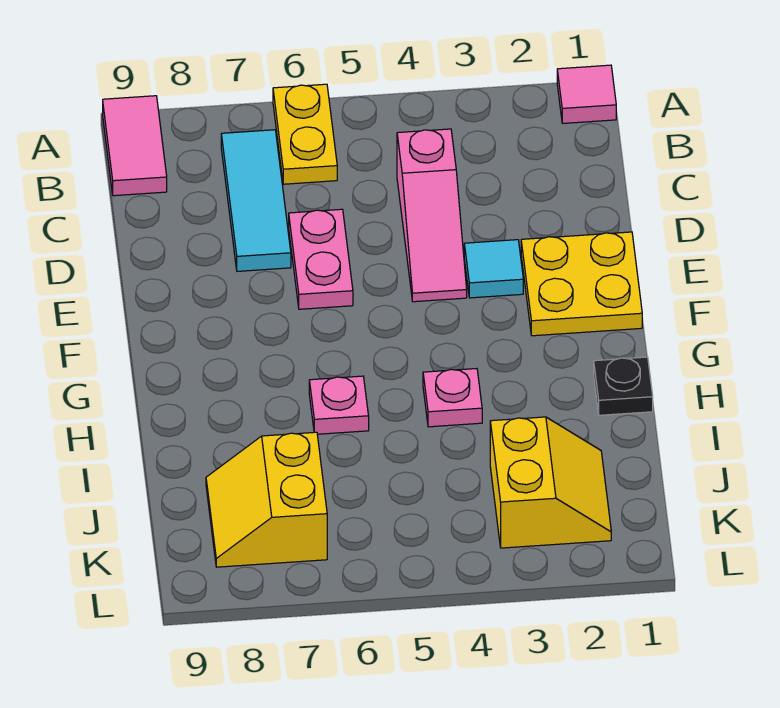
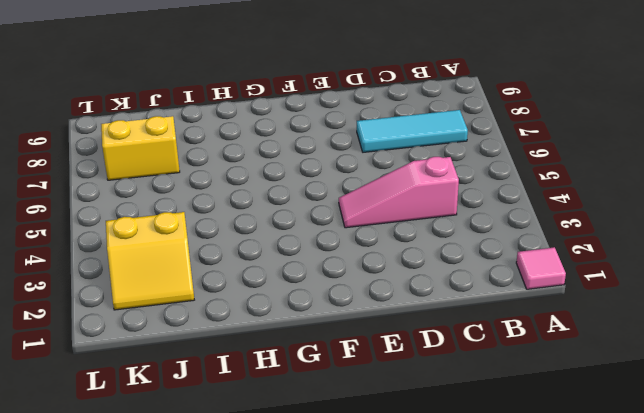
none -> yellow 1x2 plate [273,84,337,184]
none -> pink 1x2 tile [103,96,167,196]
none -> pink 1x2 plate [289,209,353,309]

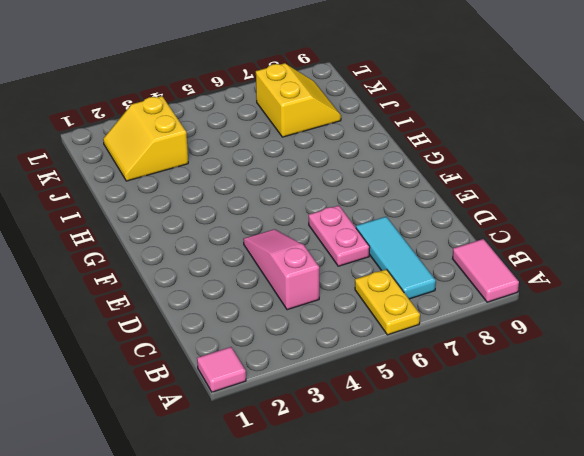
none -> yellow 2x2 plate [521,232,642,336]
none -> cyan 1x1 tile [464,240,523,298]
none -> black 1x1 plate [594,357,653,415]

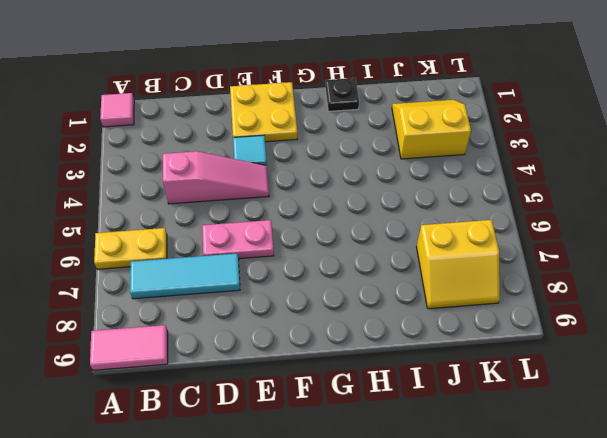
none -> pink 1x1 plate [423,369,482,427]
none -> pink 1x1 plate [309,376,369,434]

